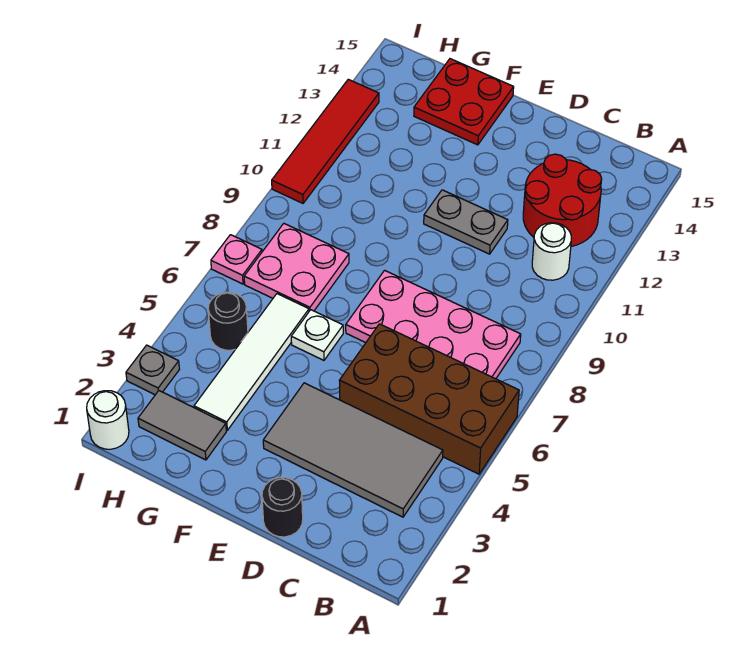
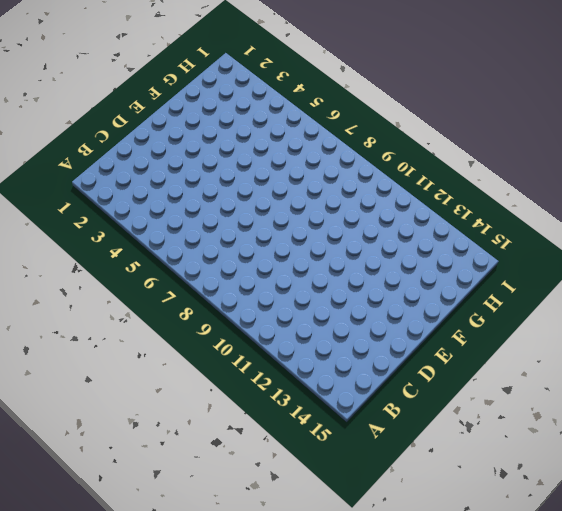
none -> brown 2x4 brick [339,324,519,474]
none -> grey 2x4 tile [263,383,443,517]
none -> pink 2x4 plate [346,270,521,379]

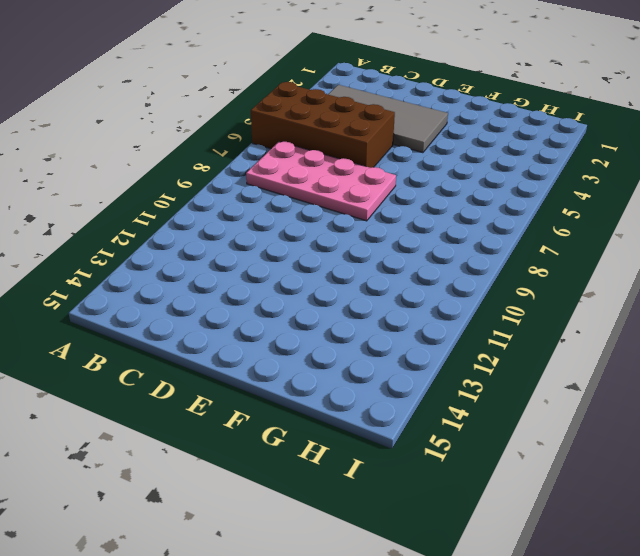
none -> white 1x1 round brick [532,223,571,280]
none -> red 2x2 round brick [523,154,602,246]
none -> black 1x1 round brick [262,477,303,537]

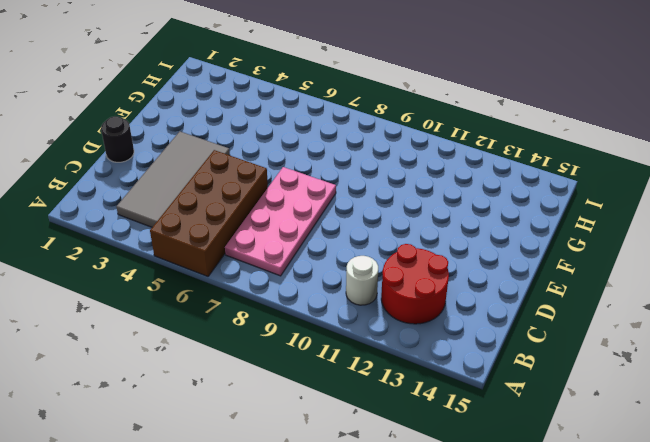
none -> grey 1x2 plate [424,190,508,254]
none -> white 1x1 plate [291,310,343,360]
none -> red 2x2 plate [414,59,514,145]

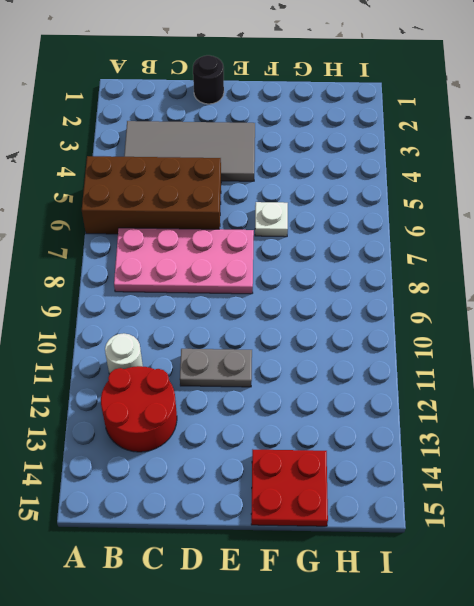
none -> grey 1x2 tile [138,391,226,460]
none -> white 1x4 tile [194,294,309,430]
none -> pink 2x2 plate [244,224,349,311]

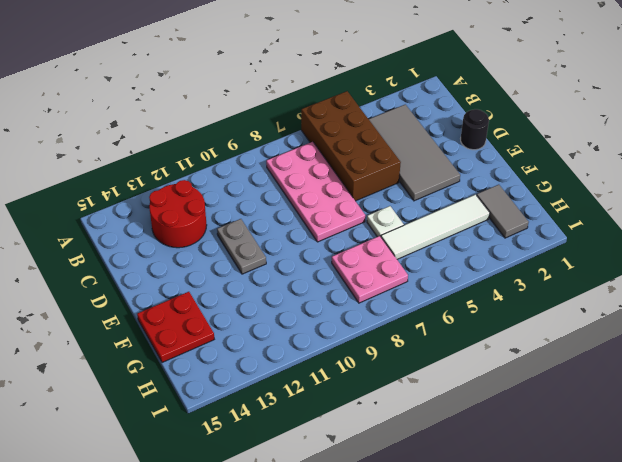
none -> white 1x1 round brick [532,223,571,280]
none -> black 1x1 round brick [208,292,248,350]
none -> white 1x1 round brick [87,391,129,449]

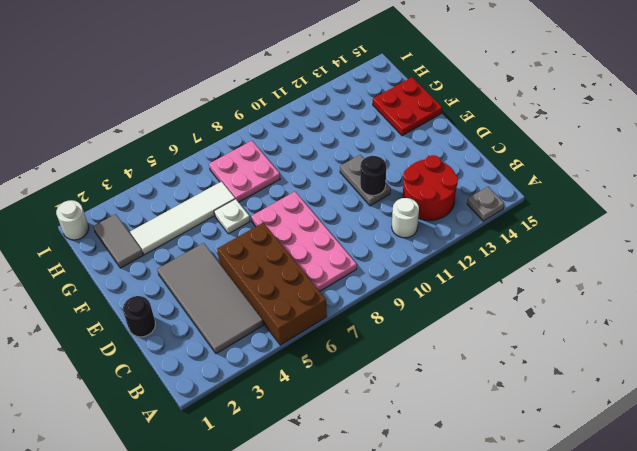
grey 1x1 plate [467,187,504,221] -> grey 1x1 plate moved to [126,345,179,395]
black 1x1 round brick [360,156,386,196] -> black 1x1 round brick moved to [208,292,248,350]
none -> pink 1x1 plate [211,235,262,284]
none -> red 1x4 tile [272,79,379,203]

